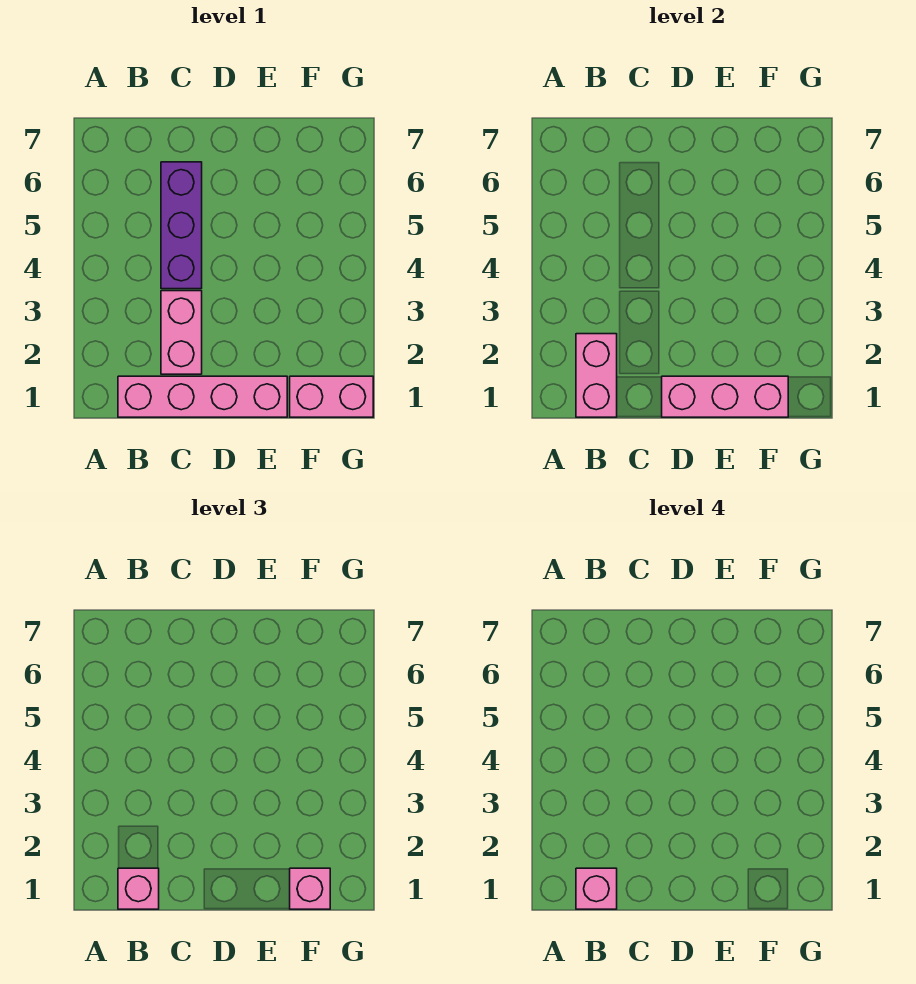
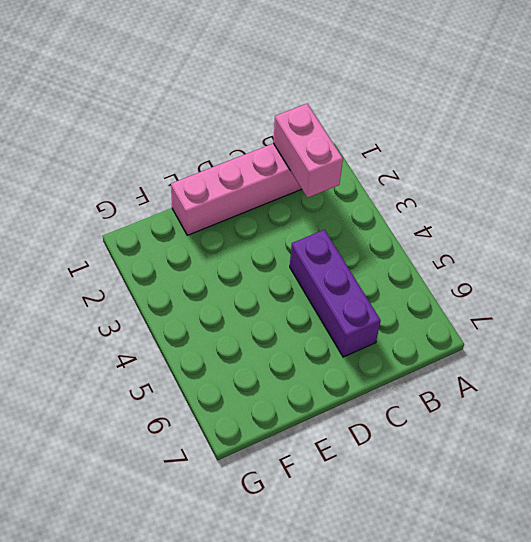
none -> pink 1x2 brick [161,291,202,374]
none -> pink 1x2 brick [290,376,373,417]

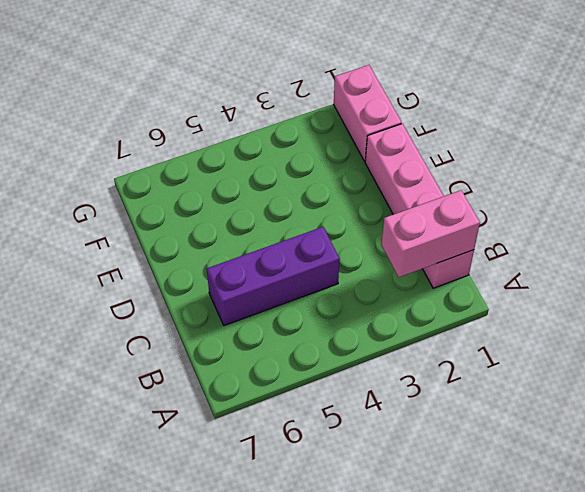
none -> pink 1x2 brick [161,291,202,374]
none -> pink 1x3 brick [662,376,788,417]

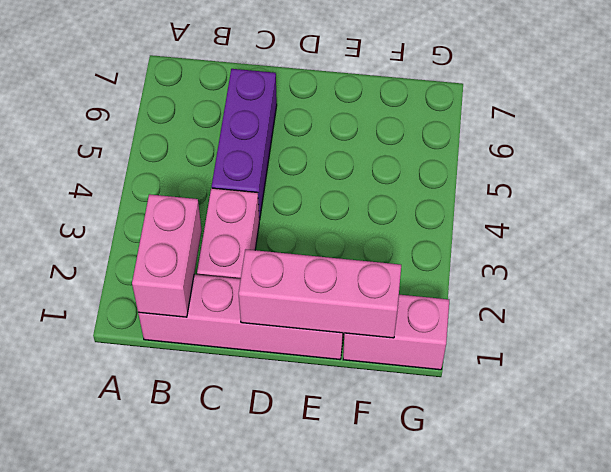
none -> pink 1x1 brick [118,868,159,909]
none -> pink 1x1 brick [290,868,330,909]

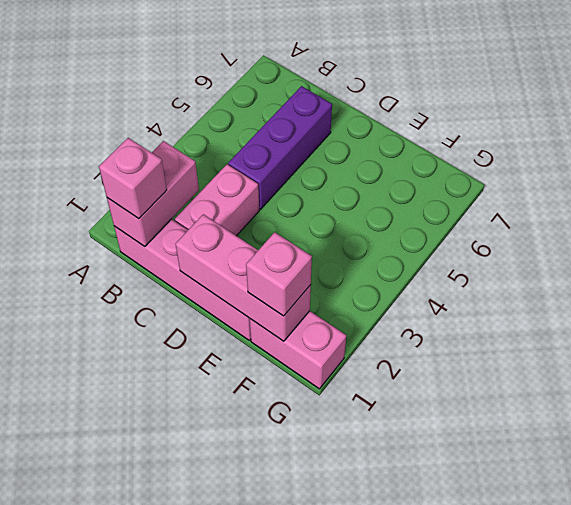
none -> pink 1x1 brick [576,868,617,909]

